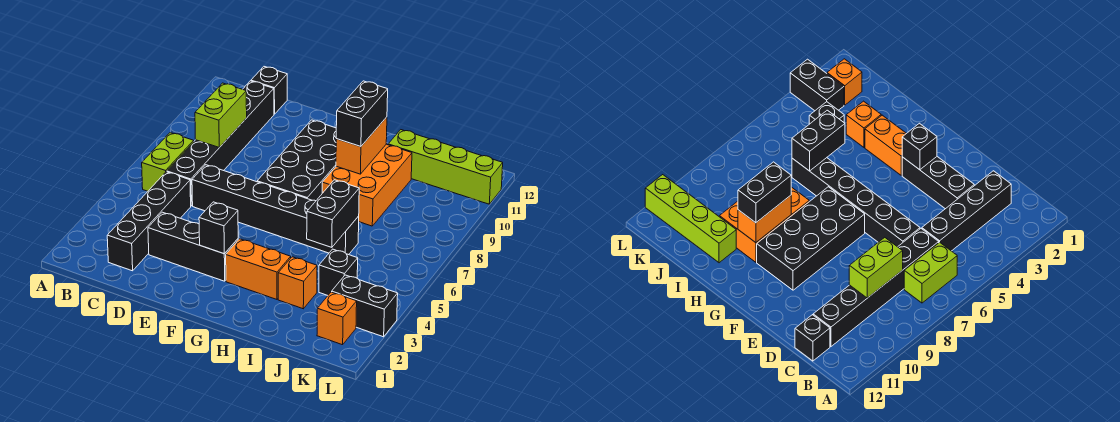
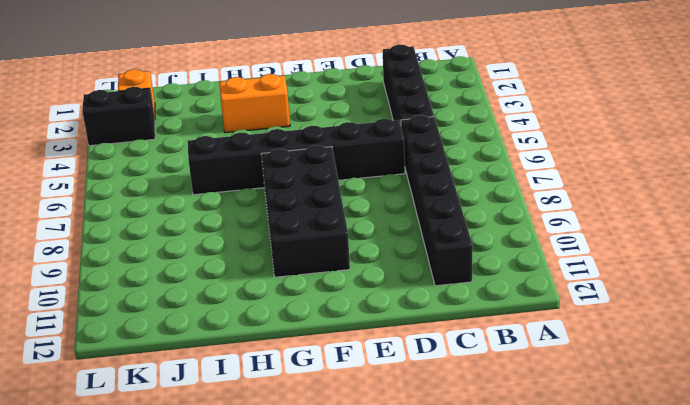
none -> lime 1x2 brick [142,133,194,191]
none -> black 1x1 brick [251,67,287,114]
none -> black 1x3 brick [148,212,238,281]

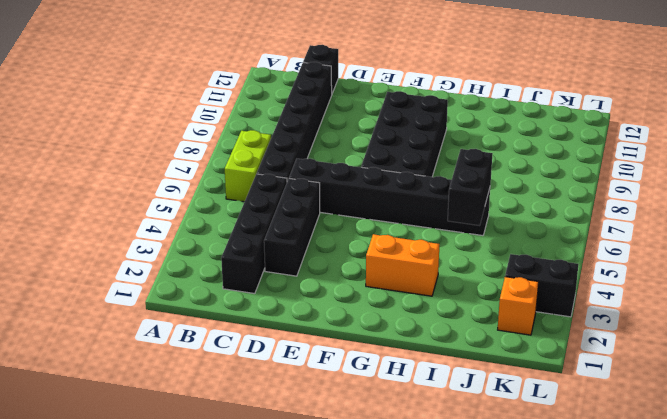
black 1x3 brick [264,178,320,276] -> black 1x3 brick turned to [148,212,238,281]
none -> orange 2x3 brick [322,144,412,226]
none -> orange 1x1 brick [278,257,317,309]
none -> lime 1x4 brick [388,130,503,204]

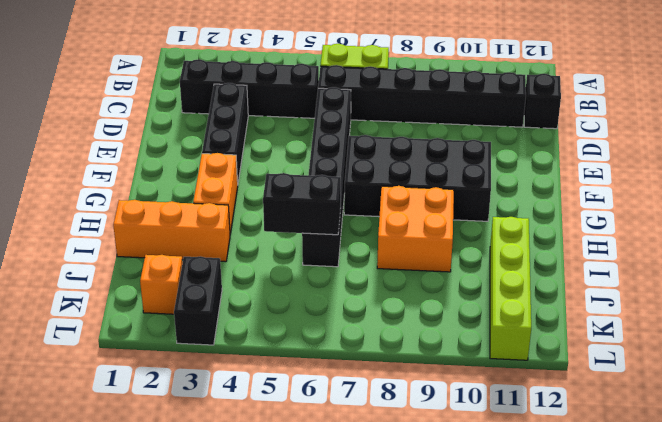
orange 2x2 brick [377,186,454,272] -> orange 2x3 brick [322,144,412,226]
orange 1x3 brick [113,200,230,262] -> orange 1x1 brick [278,257,317,309]
none -> black 1x1 brick [319,249,358,296]
none -> lime 1x2 brick [195,83,247,147]
none -> black 1x1 brick [199,202,238,254]

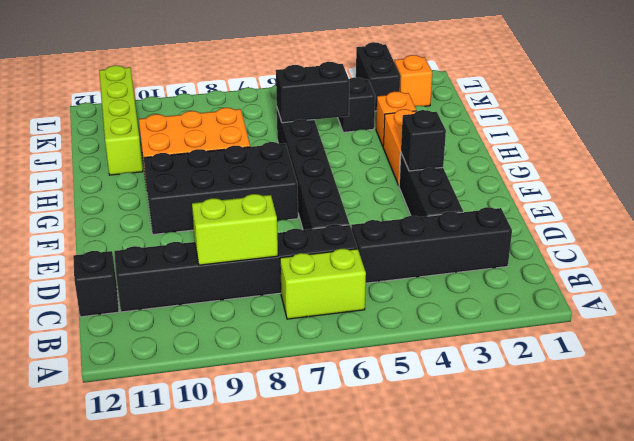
none -> orange 1x2 brick [336,117,387,174]
none -> black 1x2 brick [336,81,388,147]

